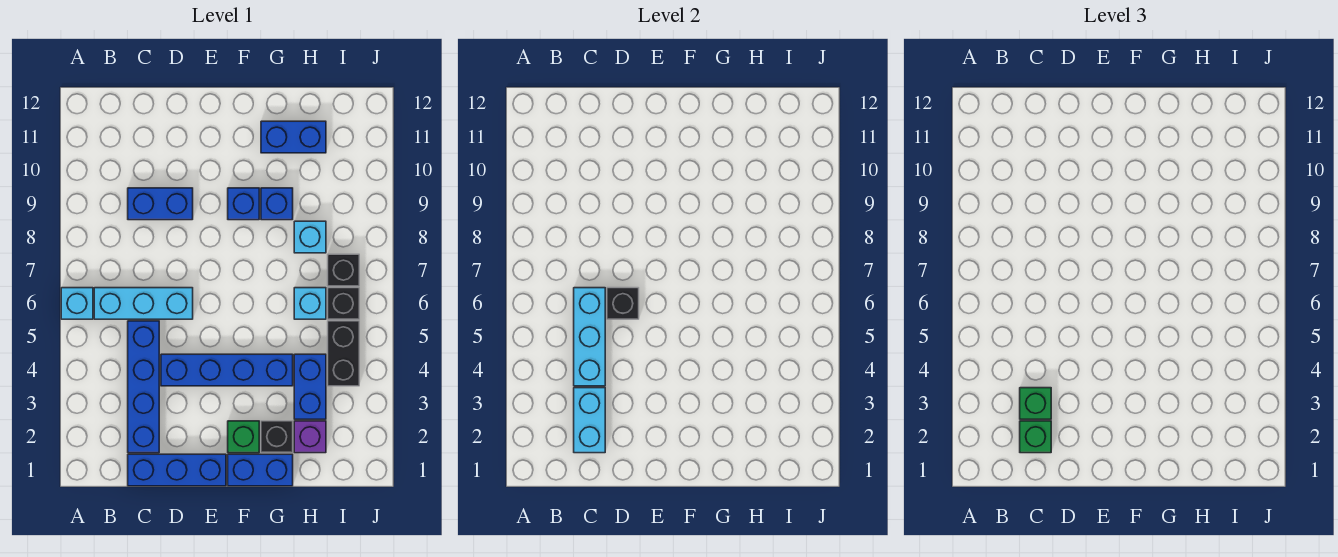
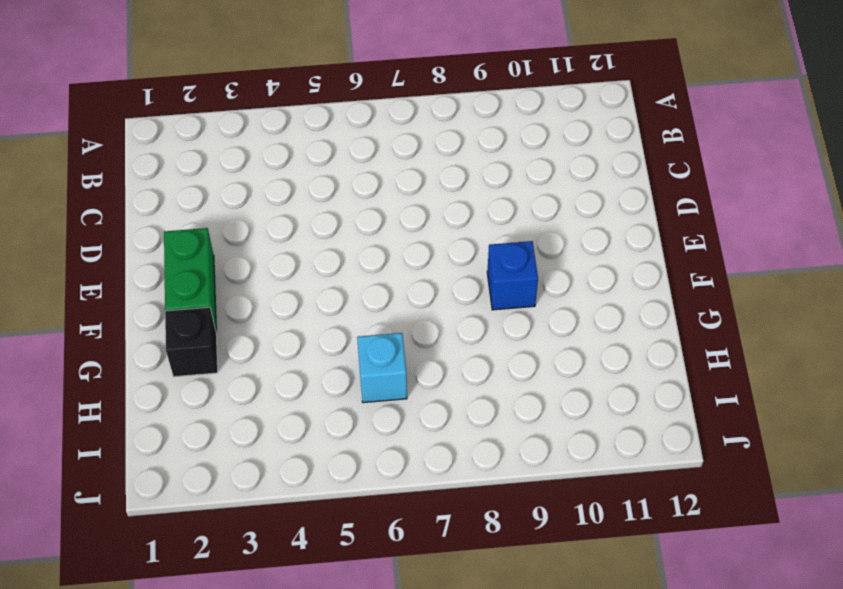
green 1x2 brick [164,228,216,330] -> green 1x1 brick [228,421,259,453]
none -> cyan 1x1 brick [61,288,93,319]
none -> cyan 1x3 brick [94,288,193,319]
none -> blue 1x3 brick [128,454,226,486]

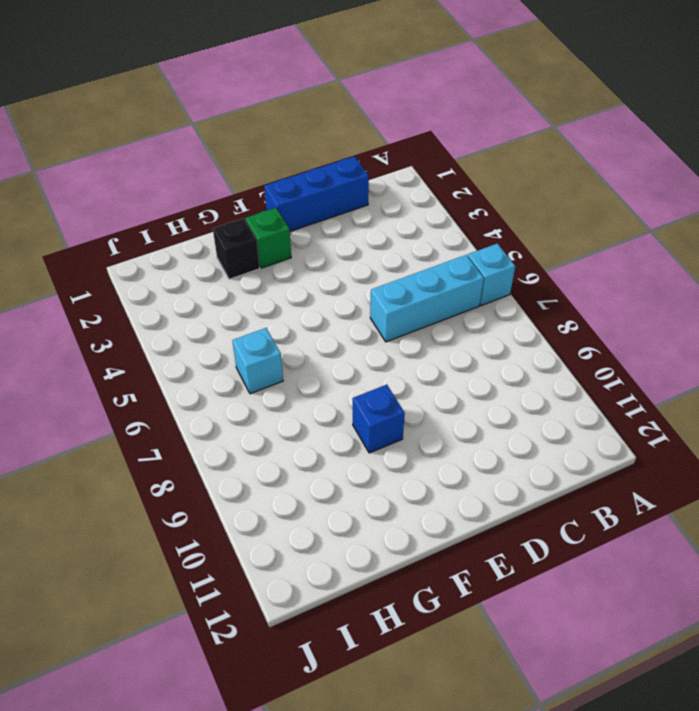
none -> blue 1x4 brick [128,321,159,453]
none -> blue 1x2 brick [128,188,193,220]
none -> blue 1x4 brick [161,354,293,386]

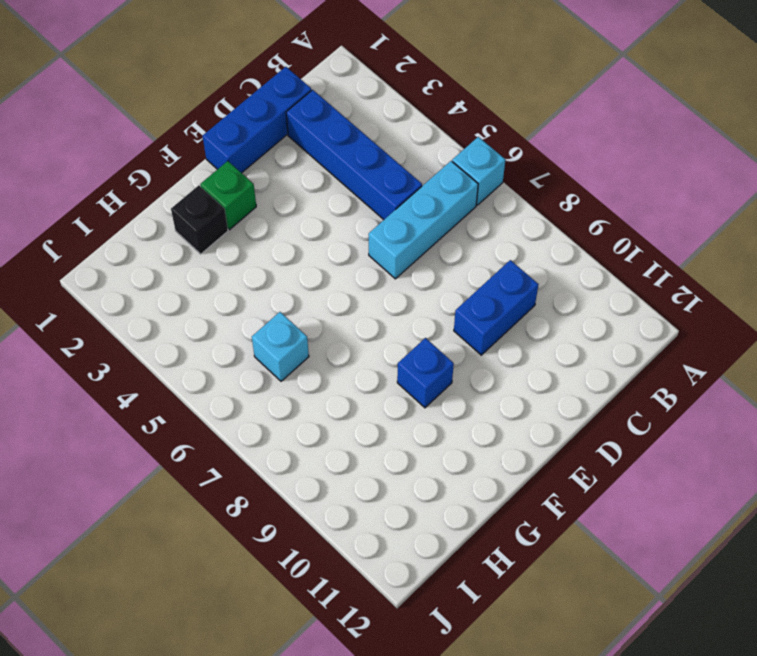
none -> blue 1x4 brick [161,354,293,386]
none -> blue 1x2 brick [228,454,293,486]
none -> blue 1x1 brick [261,188,293,220]

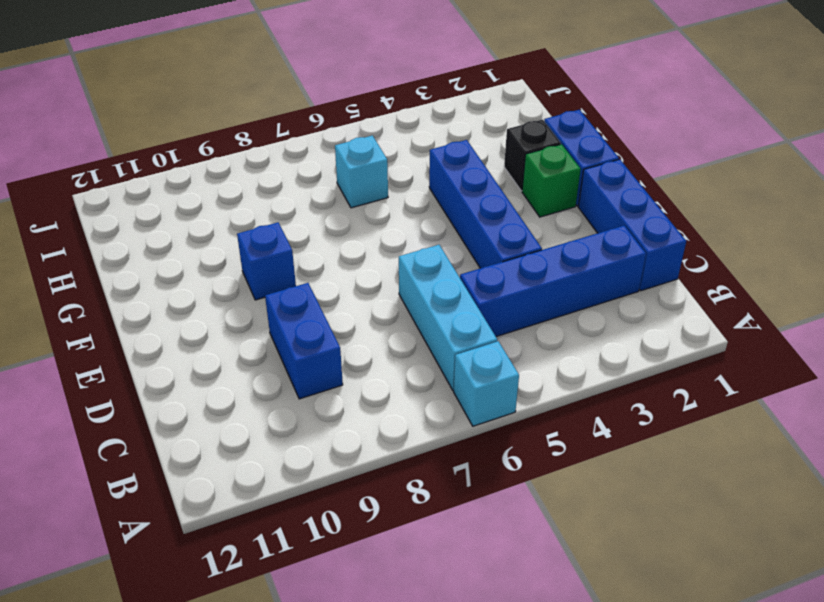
none -> blue 1x1 brick [261,188,293,220]
none -> blue 1x2 brick [261,121,326,153]
none -> purple 1x1 brick [294,421,326,453]

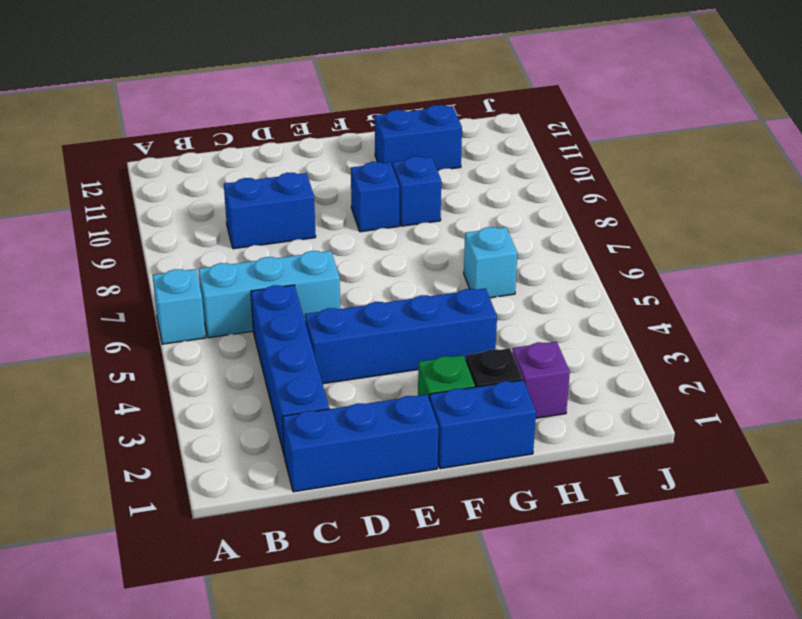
none -> blue 1x2 brick [294,354,326,419]
none -> cyan 1x1 brick [294,221,326,253]
none -> black 1x2 brick [328,321,359,386]

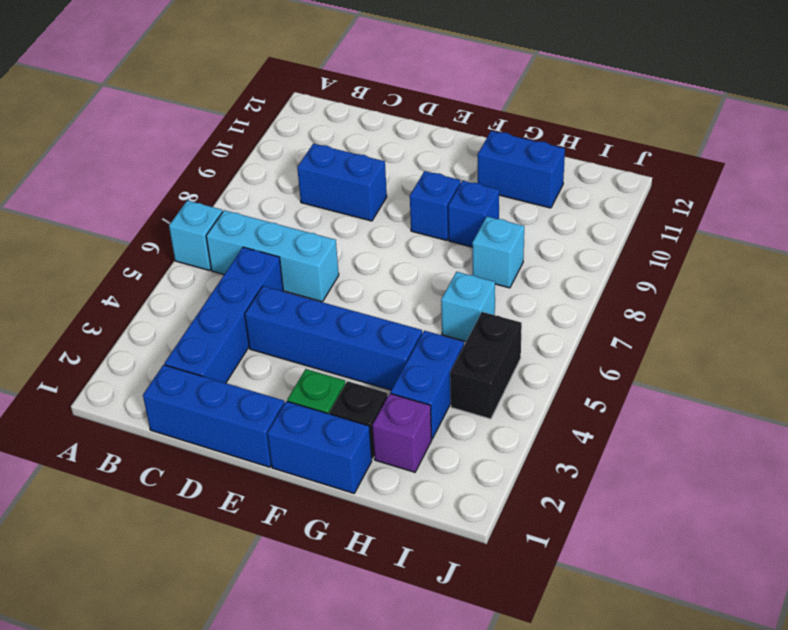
none -> black 1x1 brick [328,288,359,319]
none -> black 1x1 brick [328,254,359,286]
none -> cyan 1x2 brick [574,388,605,453]

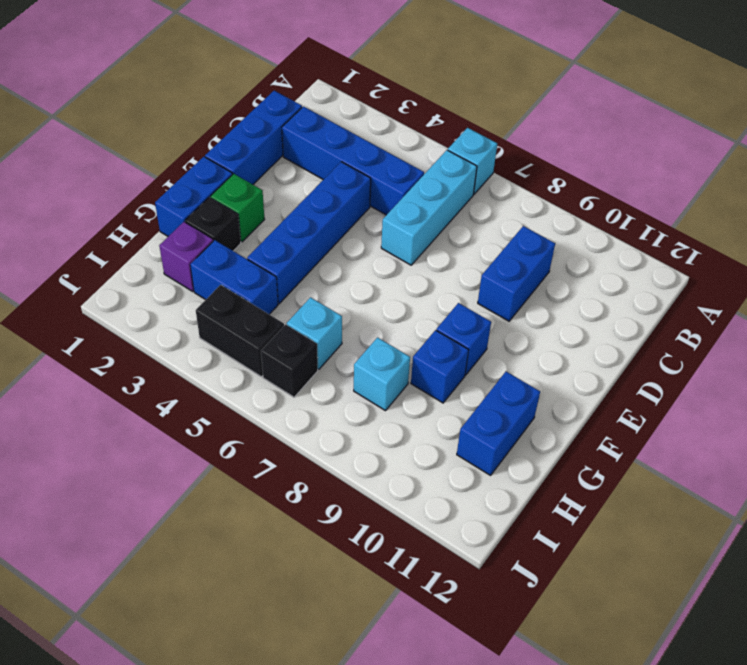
none -> black 1x1 brick [328,254,359,286]
none -> cyan 1x2 brick [574,388,605,453]
none -> cyan 1x3 brick [574,288,605,386]

